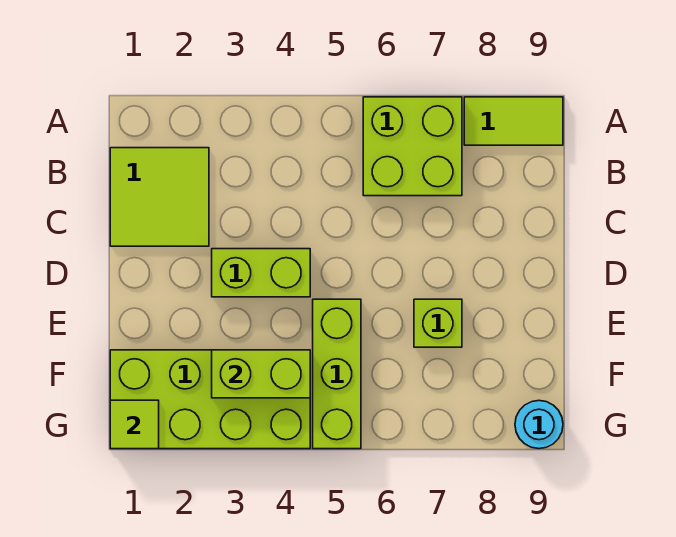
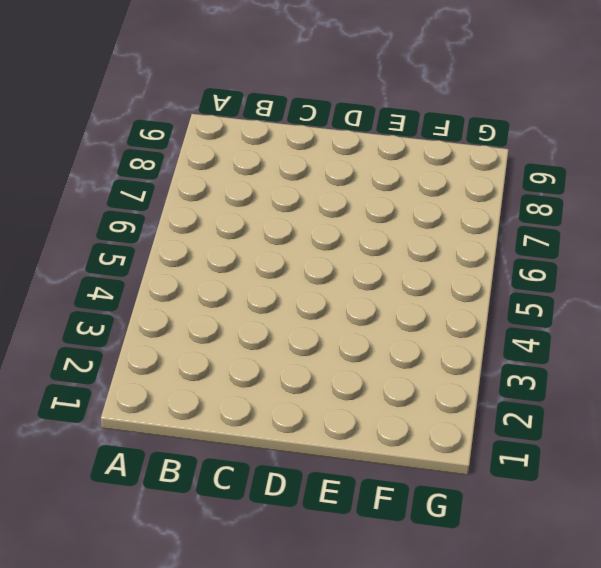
none -> lime 2x2 brick [363,97,462,196]
none -> lime 1x2 tile [464,97,563,145]

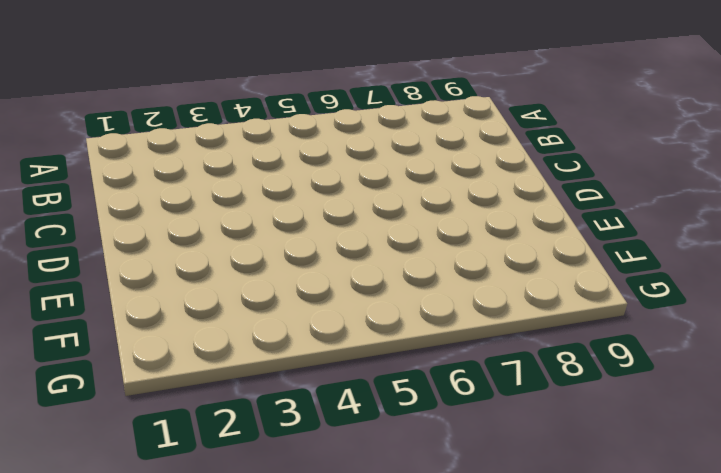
none -> lime 2x2 brick [363,97,462,196]
none -> lime 1x2 tile [464,97,563,145]

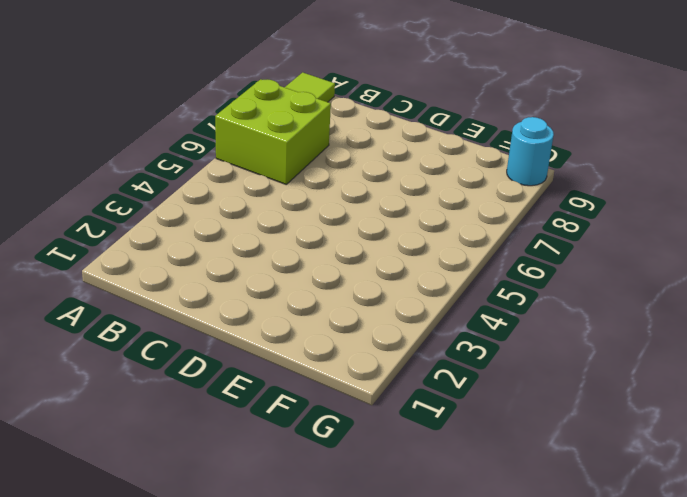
none -> lime 2x2 tile [110,148,209,246]
none -> lime 1x2 brick [212,249,310,297]

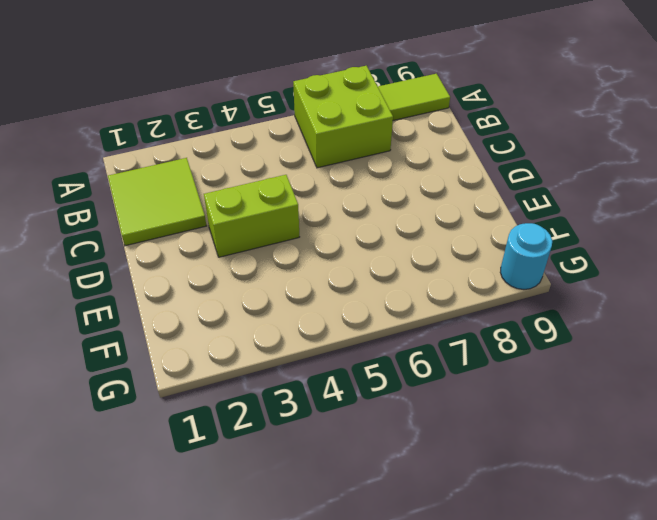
none -> lime 1x3 brick [313,299,361,449]
none -> lime 1x1 brick [414,299,462,347]

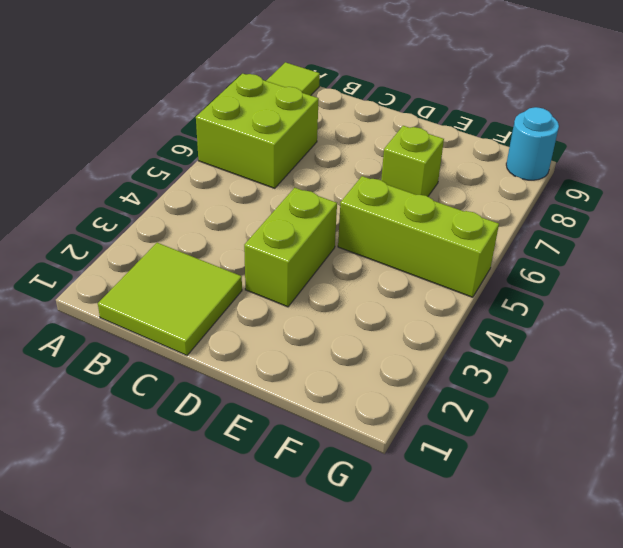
none -> lime 2x4 brick [110,350,310,449]
none -> lime 1x2 brick [212,350,310,398]

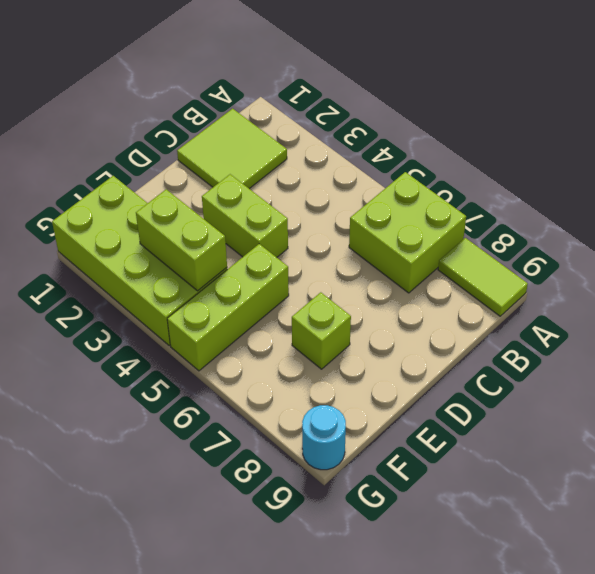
none -> lime 1x1 tile [110,400,159,449]

